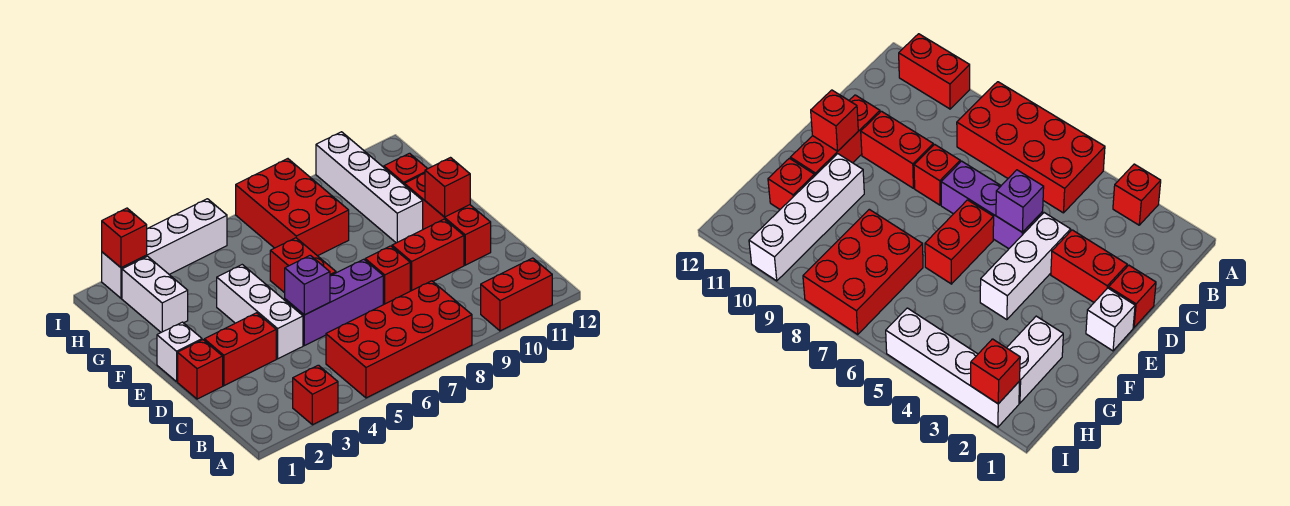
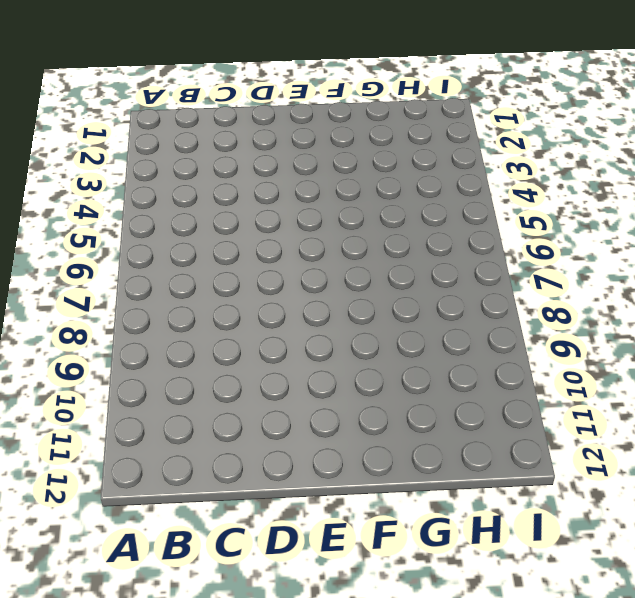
none -> red 1x1 brick [293,365,338,425]
none -> red 2x4 brick [326,281,472,398]
none -> red 1x2 brick [481,258,552,331]

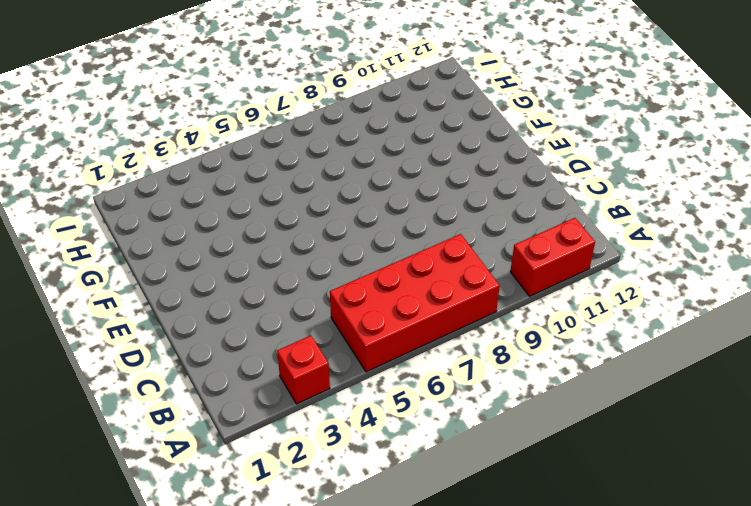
none -> red 1x1 brick [178,340,223,399]
none -> red 1x2 brick [204,313,276,386]
none -> white 1x3 brick [217,265,303,359]

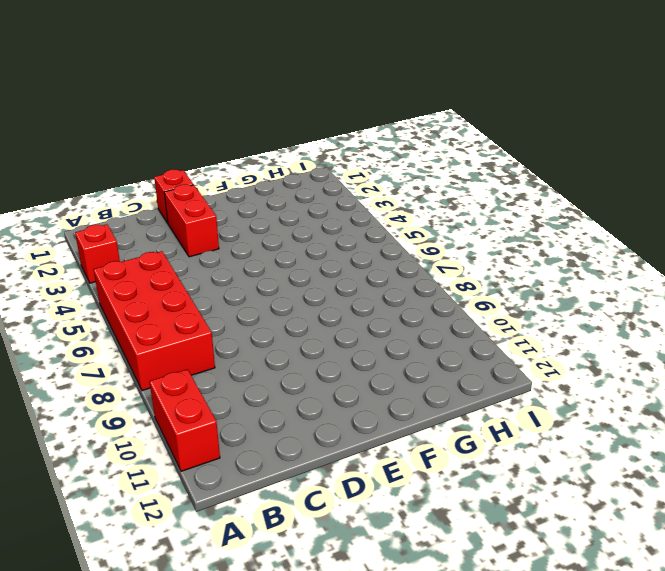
none -> white 1x3 brick [217,265,303,359]
none -> purple 1x3 brick [285,259,383,346]
none -> red 1x1 brick [365,246,410,305]

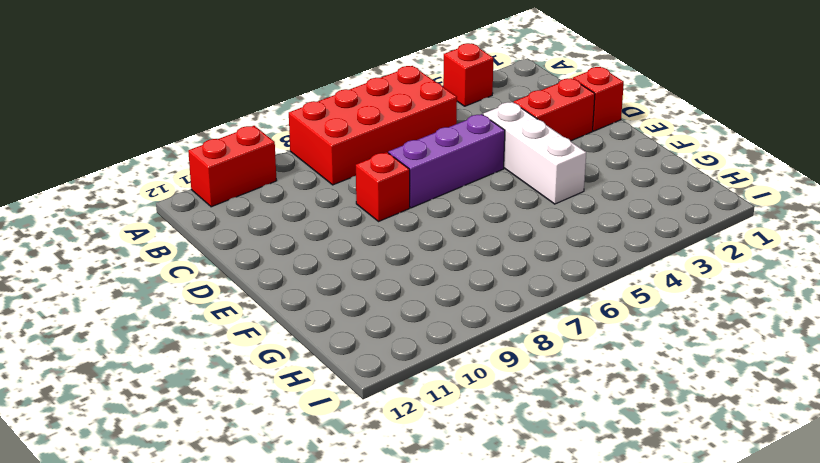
none -> red 1x2 brick [392,219,464,291]
none -> red 1x3 brick [405,174,491,265]
none -> white 1x1 brick [157,322,202,382]

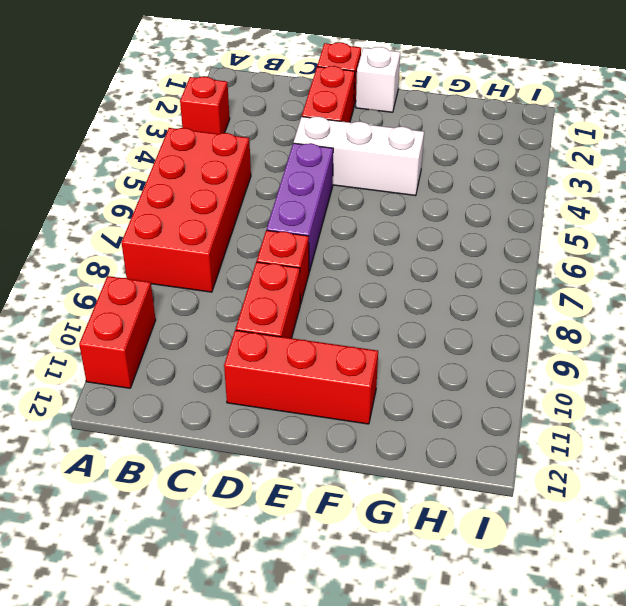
none -> red 1x2 brick [270,238,336,293]
none -> white 1x4 brick [316,132,423,243]
none -> white 1x2 brick [122,256,188,332]

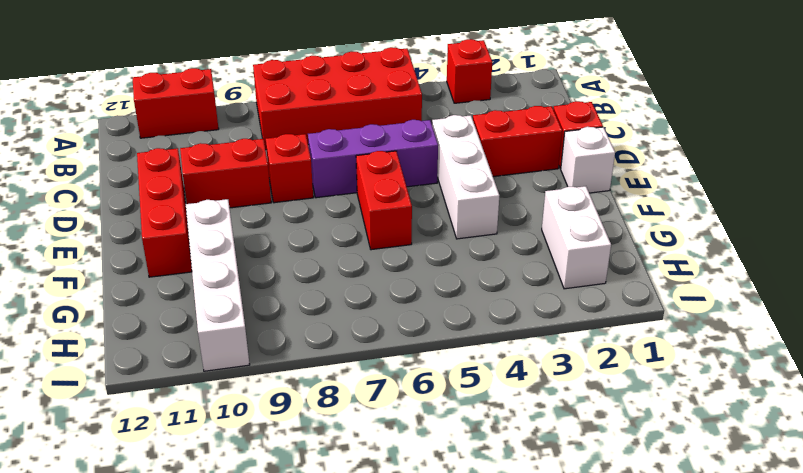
none -> red 2x3 brick [236,159,349,256]
none -> red 1x1 brick [384,153,428,185]
none -> white 1x4 brick [102,199,227,298]

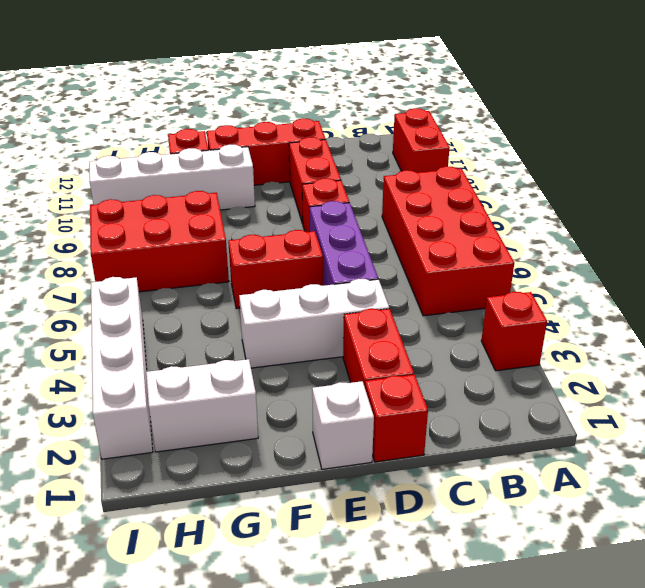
none -> purple 1x1 brick [285,255,330,315]
none -> red 1x1 brick [425,158,470,217]
none -> red 1x1 brick [102,208,147,268]

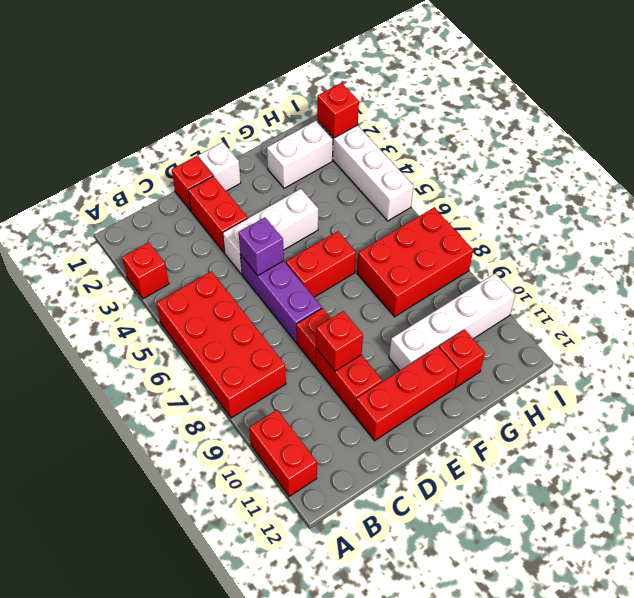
red 1x1 brick [316,311,363,371] -> red 1x1 brick moved to [425,158,470,217]

